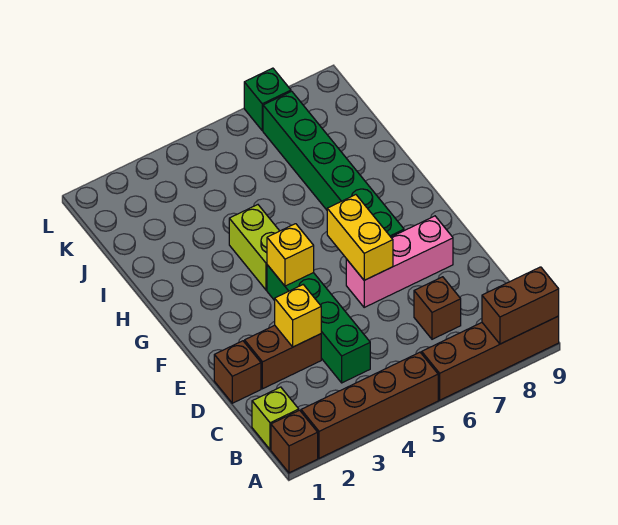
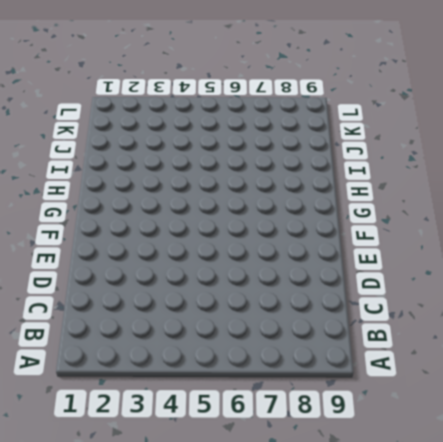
none -> brown 1x1 brick [271,410,318,473]
none -> brown 1x4 brick [301,352,438,458]
none -> brown 1x4 brick [422,316,559,400]

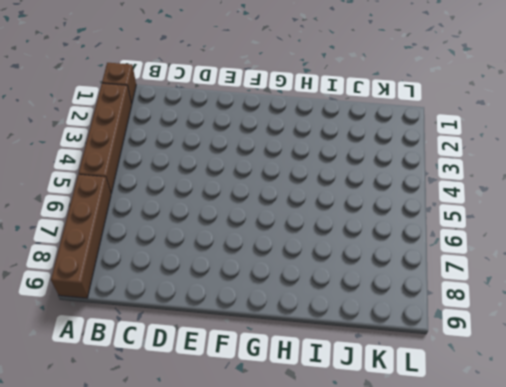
none -> lime 1x1 brick [252,387,299,450]
none -> green 1x4 brick [267,265,370,383]
none -> brown 1x1 brick [414,277,461,339]

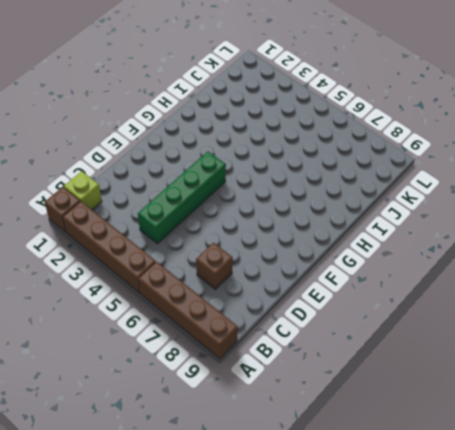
none -> brown 1x1 brick [214,341,261,403]
none -> brown 1x2 brick [245,325,321,389]
none -> pink 1x3 brick [346,216,453,307]

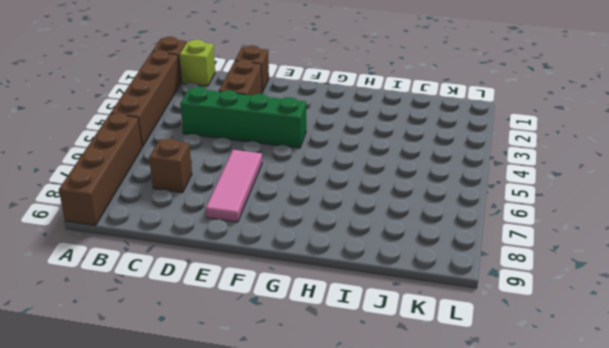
pink 1x3 tile [206,150,262,222] -> pink 1x3 brick [346,216,453,307]
none -> green 1x6 brick [263,91,404,237]
none -> lime 1x2 brick [229,205,279,290]
none -> green 1x1 brick [244,68,291,131]

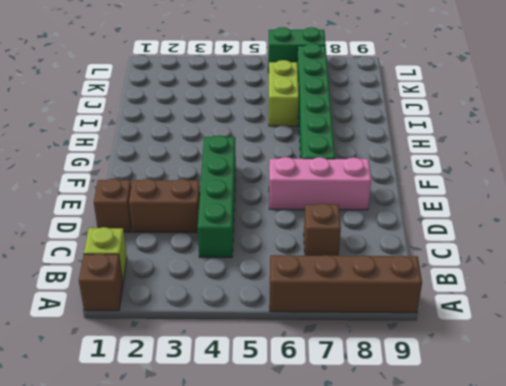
lime 1x2 brick [269,60,299,126] -> lime 1x2 brick moved to [229,205,279,290]
green 1x2 brick [268,27,326,72] -> green 1x1 brick [244,68,291,131]
none -> brown 1x4 brick [301,352,438,458]
none -> brown 1x2 brick [482,267,559,344]
none -> yellow 1x1 brick [275,285,321,347]

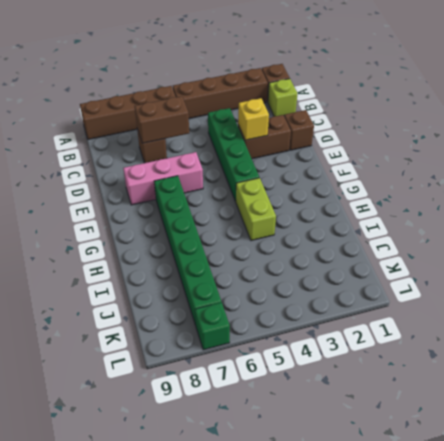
brown 1x2 brick [135,96,189,143] -> brown 1x2 brick moved to [482,267,559,344]
none -> yellow 1x2 brick [327,195,393,280]
none -> yellow 1x1 brick [267,224,314,286]

